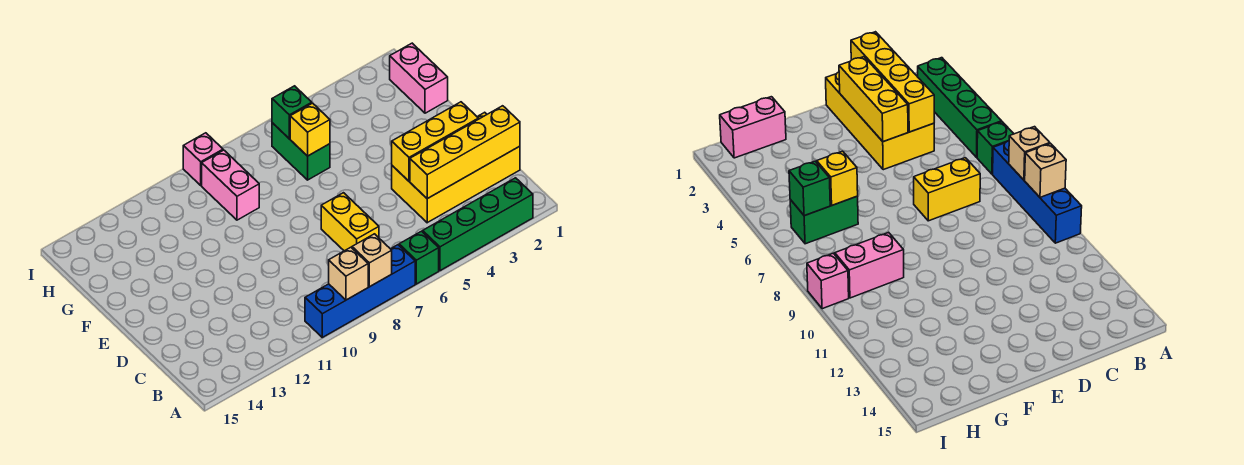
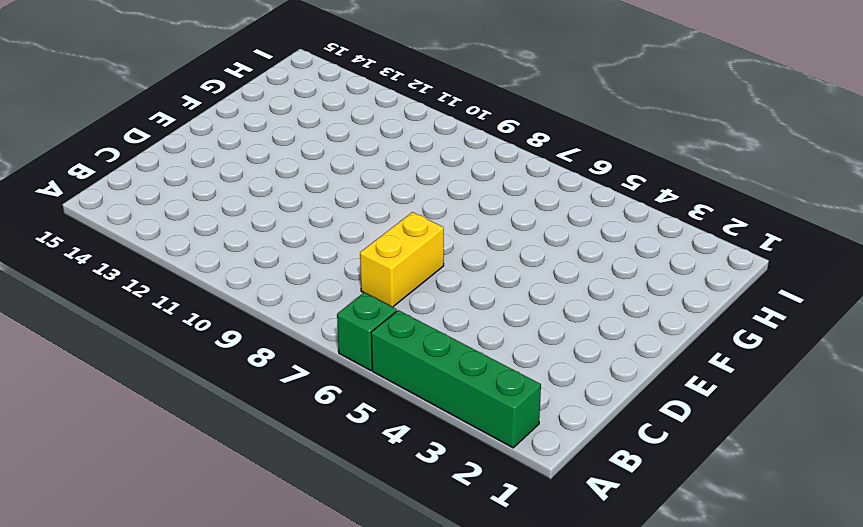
none -> blue 1x4 brick [305,245,415,337]
none -> yellow 2x4 brick [392,112,520,223]
none -> pink 1x2 brick [390,43,448,113]

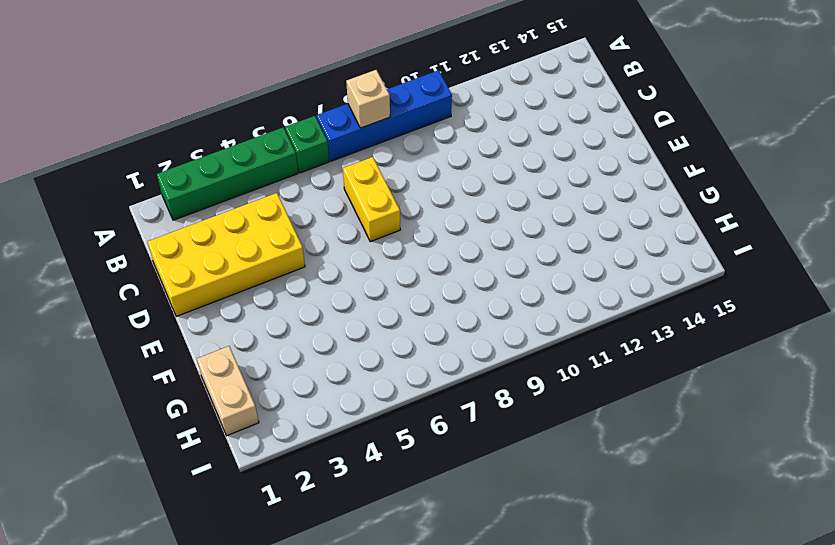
tan 1x2 brick [197,346,259,436] -> pink 1x2 brick [390,43,448,113]
none -> green 1x2 brick [272,123,330,180]
none -> pink 1x2 brick [202,150,259,220]
none -> pink 1x1 brick [183,133,223,185]

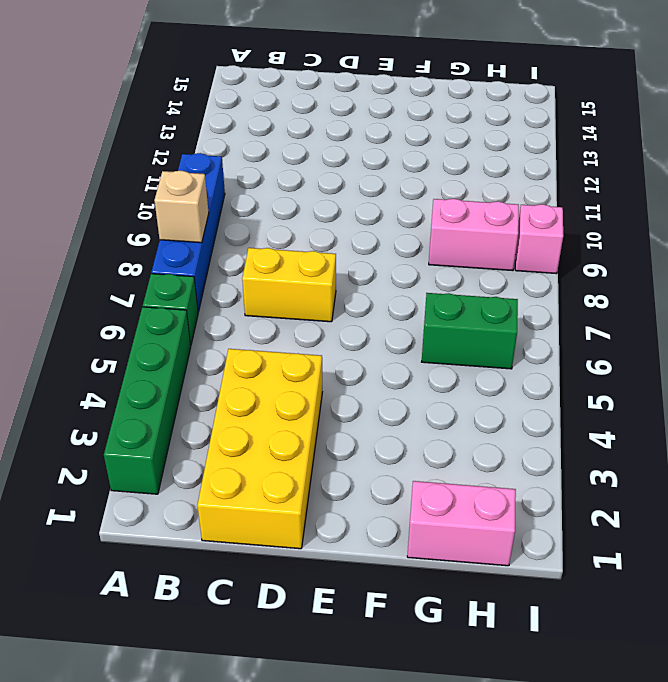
none -> tan 1x1 brick [329,247,368,300]
none -> yellow 1x4 brick [410,106,520,199]
none -> yellow 1x3 brick [392,102,478,181]

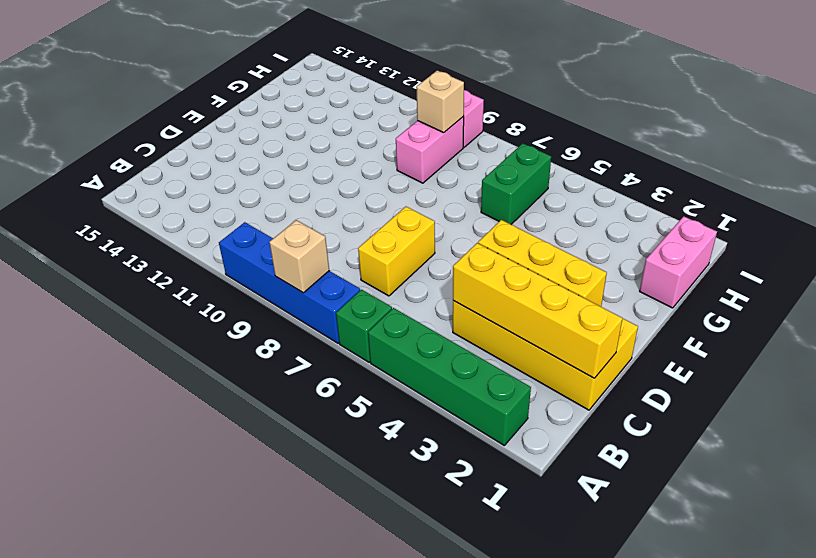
tan 1x1 brick [417,71,464,133] -> tan 1x1 brick moved to [329,247,368,300]
none -> yellow 1x1 brick [290,103,330,156]
none -> green 1x1 brick [272,86,312,139]

